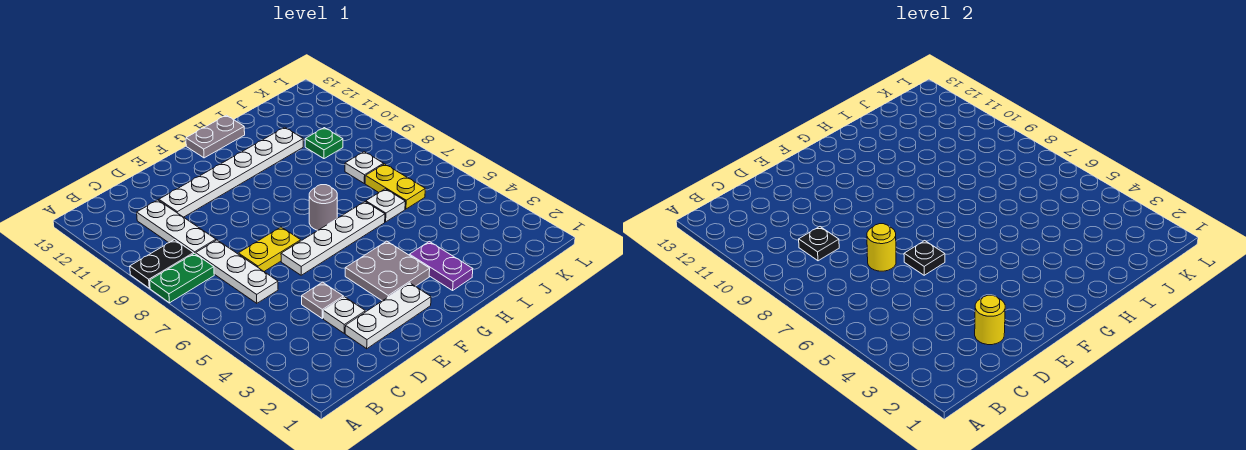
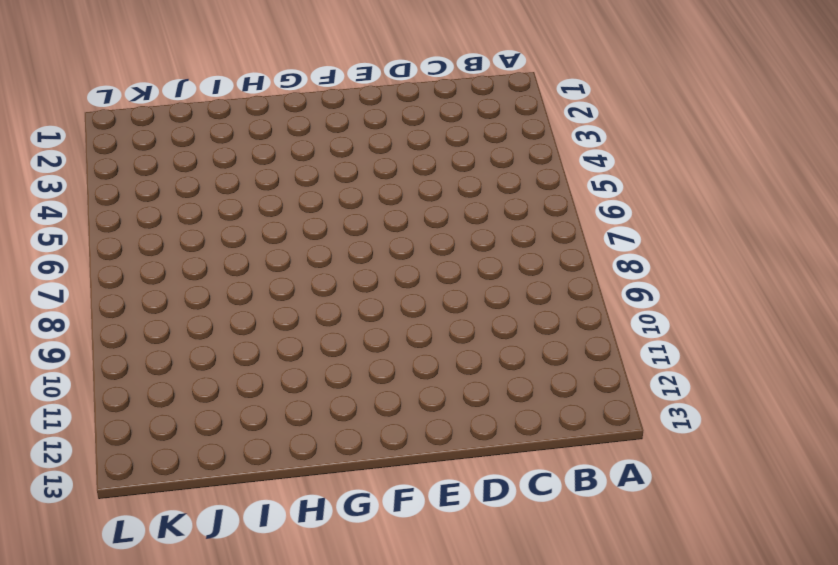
none -> green 1x2 plate [150,253,214,303]
none -> black 1x2 plate [130,240,194,288]
none -> white 1x3 plate [196,240,278,303]

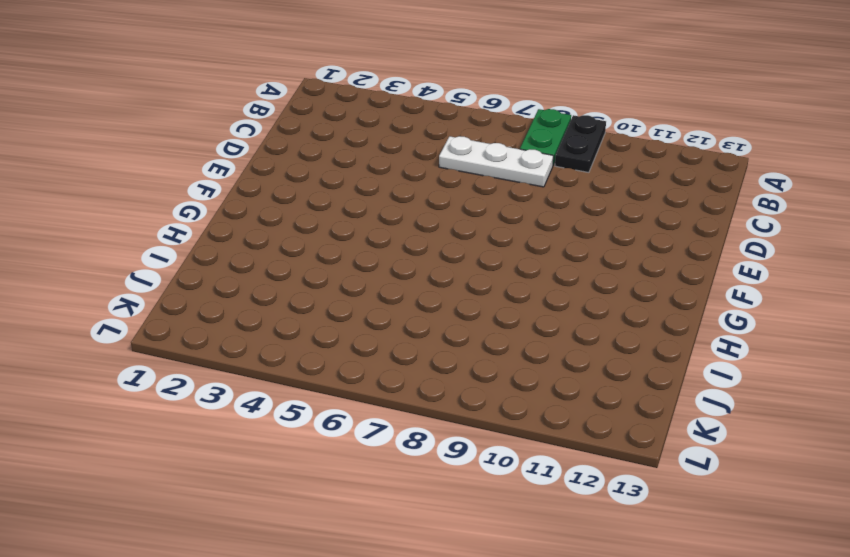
none -> white 1x3 plate [137,200,216,254]
none -> white 1x3 plate [345,283,431,349]
none -> white 1x1 plate [323,297,365,333]

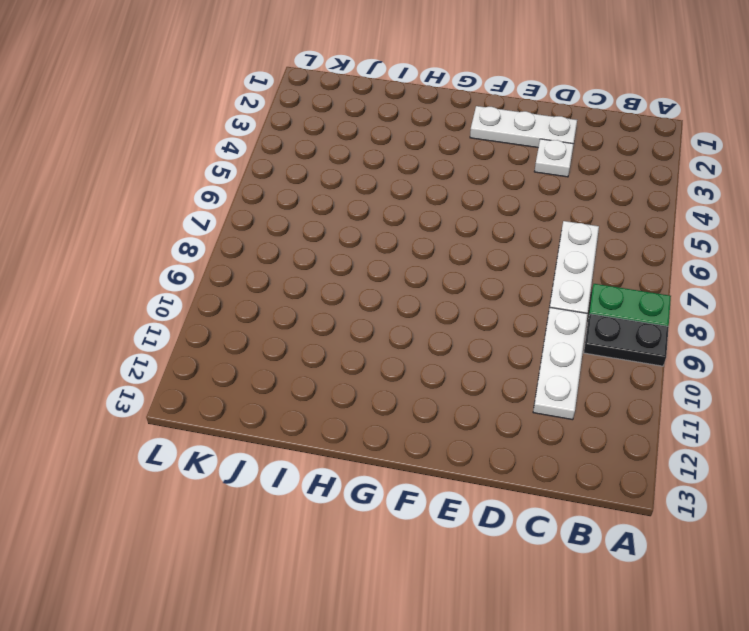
none -> grey 1x1 plate [302,282,343,318]
none -> yellow 1x2 plate [238,227,301,271]
none -> white 1x6 plate [159,127,303,217]

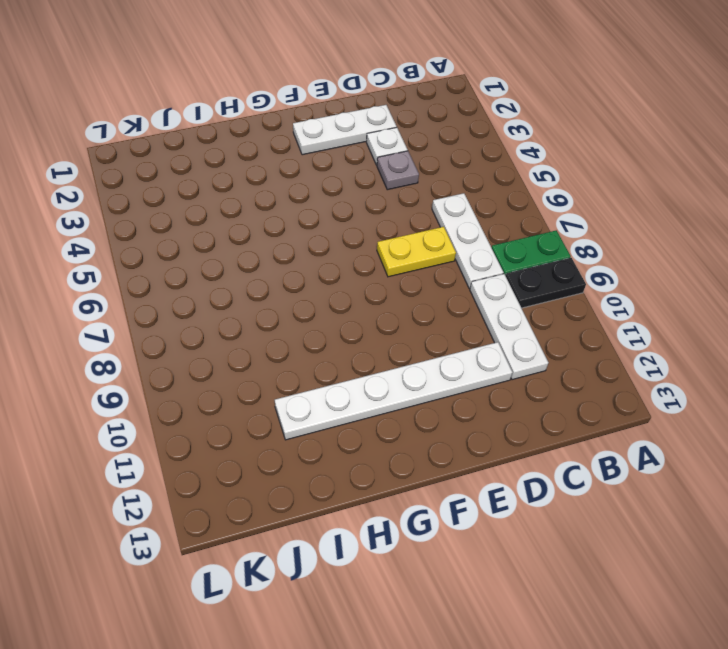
none -> white 1x4 plate [281,202,385,275]
none -> grey 2x2 plate [345,241,430,301]
none -> grey 1x1 round brick [309,185,337,230]

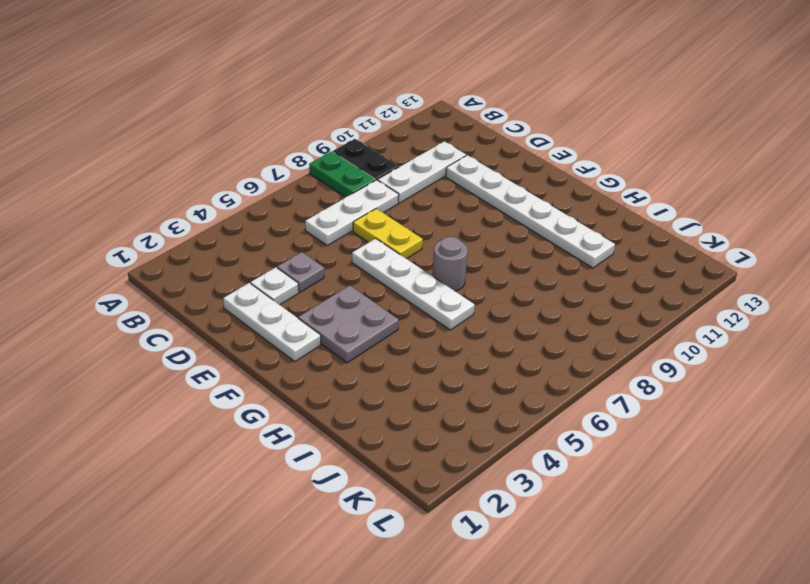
none -> grey 1x2 plate [186,115,245,158]
none -> purple 1x2 plate [410,242,473,290]
none -> white 1x1 plate [366,189,405,222]

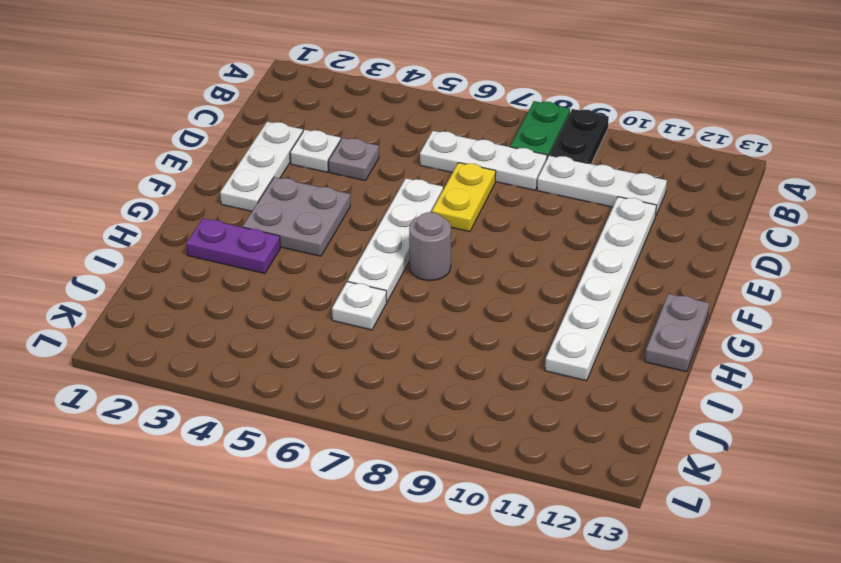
none -> yellow 1x2 plate [365,164,425,209]
none -> white 1x1 plate [345,152,384,183]
none -> green 1x1 plate [305,128,343,159]

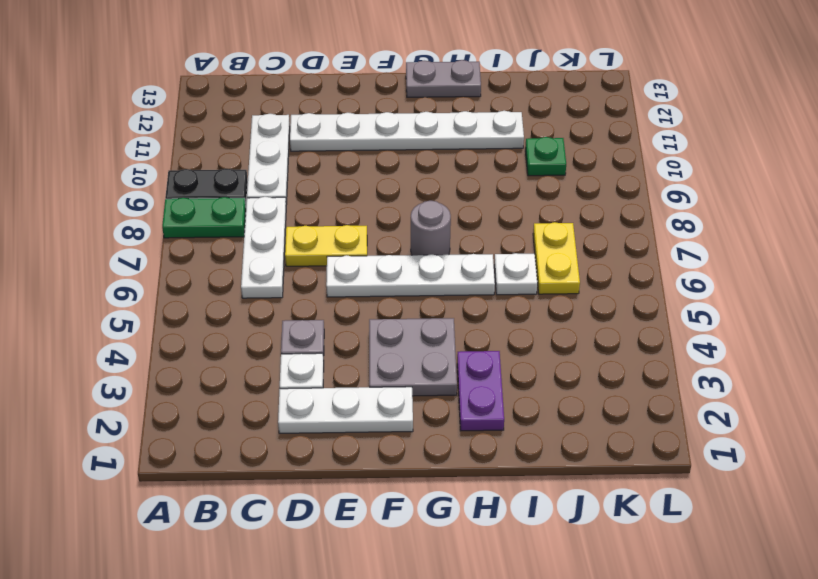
none -> white 1x1 plate [345,152,384,183]
none -> black 1x1 plate [799,227,839,261]
none -> yellow 1x1 round brick [975,295,1005,345]

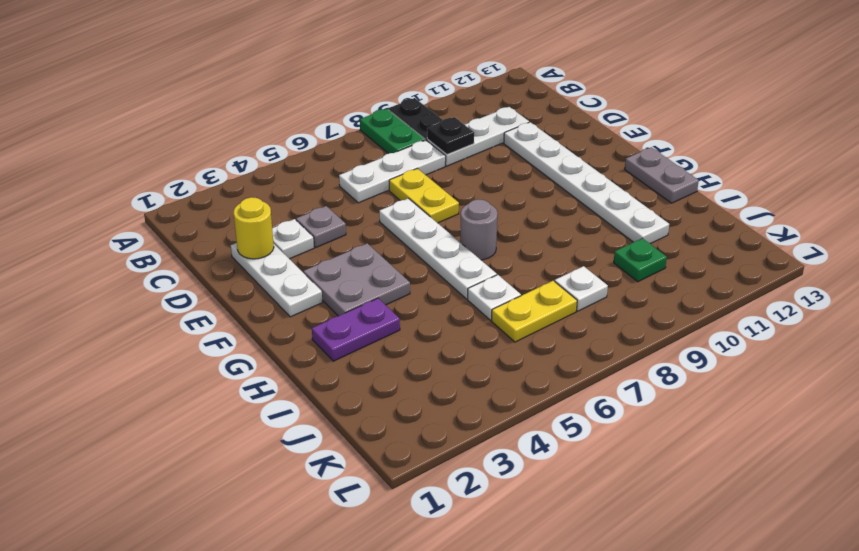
none -> yellow 1x1 round brick [867,224,896,271]
none -> black 1x1 plate [904,241,945,275]

